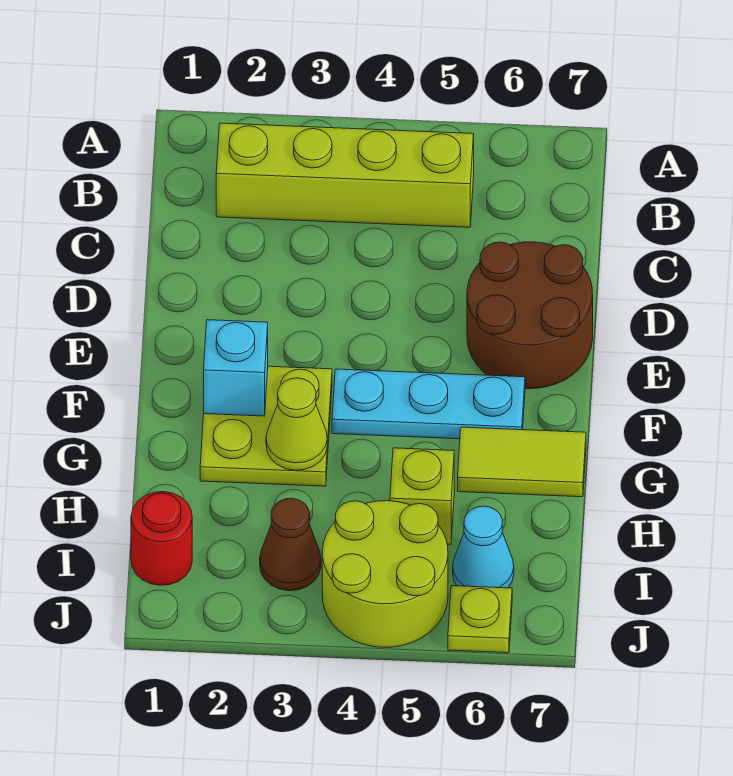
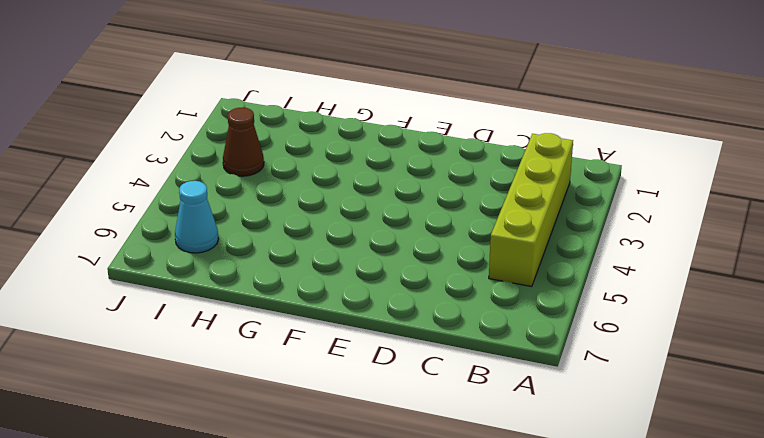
none -> brown 2x2 round brick [467,242,593,389]
none -> lime 2x2 plate [200,366,332,486]
none -> cyan 1x3 plate [332,369,525,439]

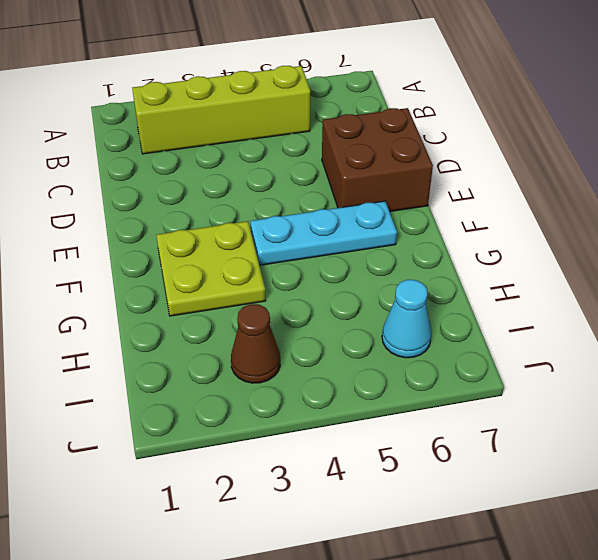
brown 2x2 brick [322,108,433,212] -> brown 2x2 round brick [467,242,593,389]
none -> lime 1x2 tile [458,427,586,497]
none -> lime 1x1 brick [390,448,454,544]
none -> red 1x1 round brick [131,492,192,585]

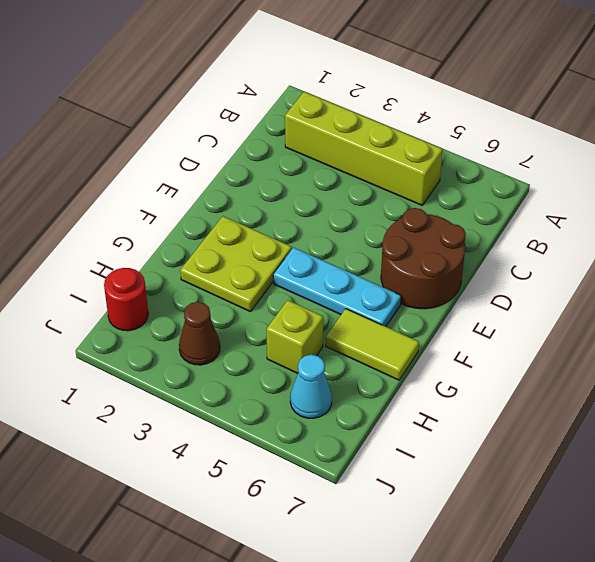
none -> lime 2x2 round brick [322,501,448,647]
none -> lime 1x1 plate [448,586,512,653]
none -> cyan 1x1 brick [204,320,268,416]

